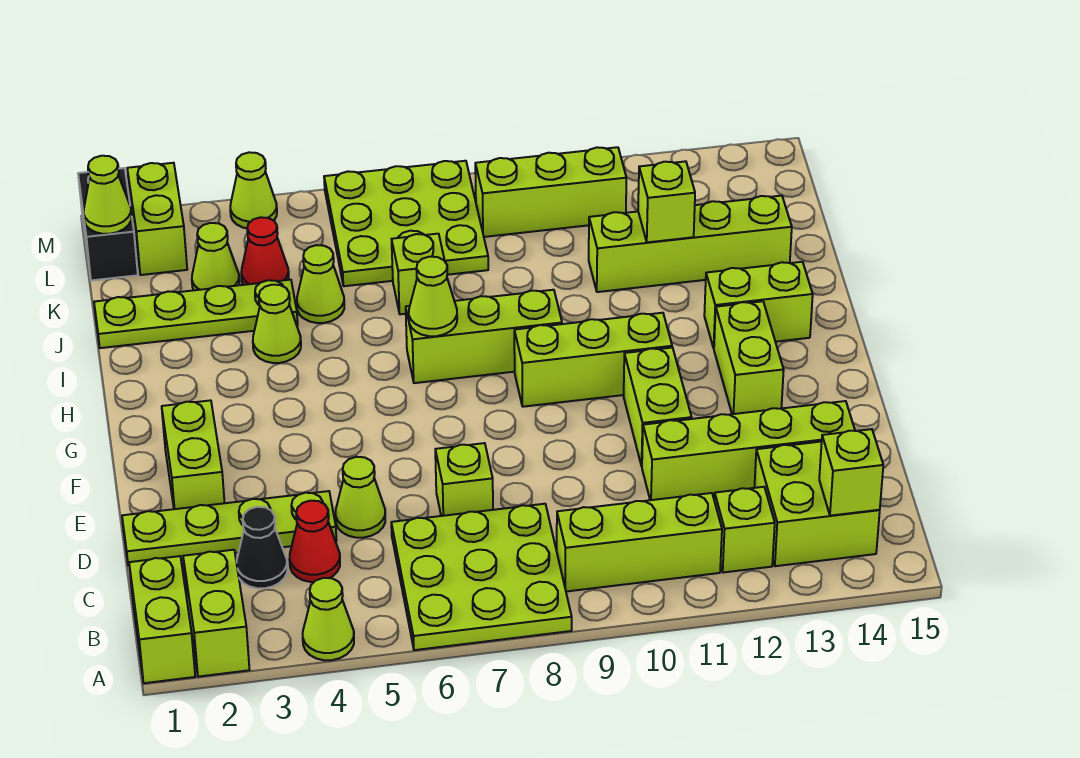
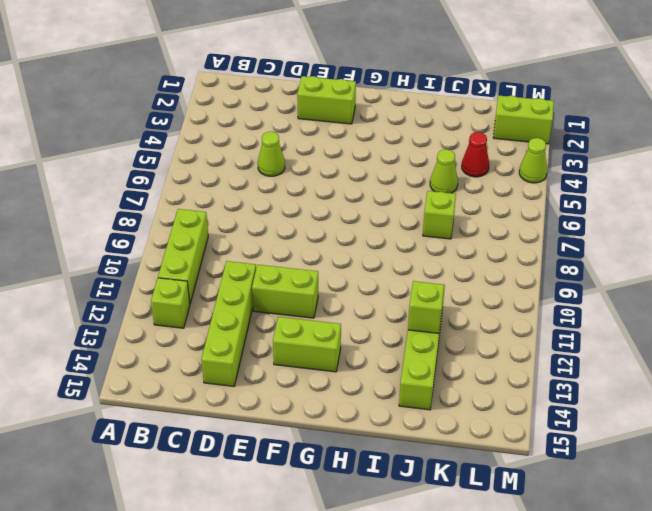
none -> lime 1x2 brick [129,556,195,683]
none -> lime 1x2 brick [183,550,249,677]
none -> lime 1x1 cone [303,578,354,660]
none -> lime 3x3 plate [391,504,572,650]

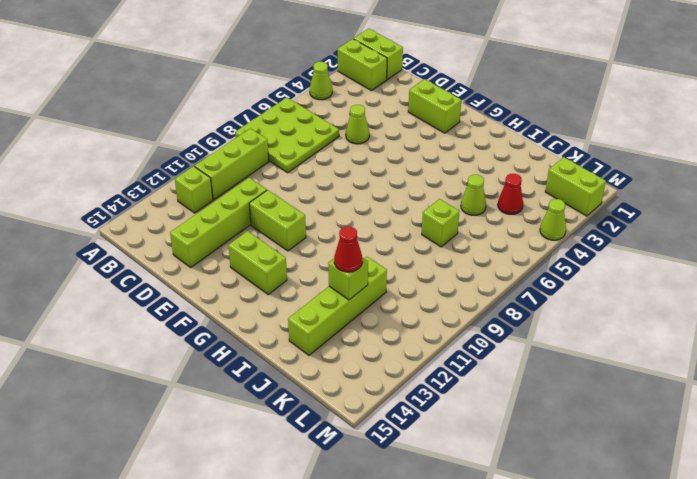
red 1x1 cone [334,227,362,272] -> red 1x1 cone moved to [289,501,340,582]
none -> lime 2x2 brick [754,442,880,566]
none -> black 1x1 cone [237,507,287,588]
none -> lime 1x4 plate [122,491,337,566]
none -> lime 1x1 brick [435,443,493,516]

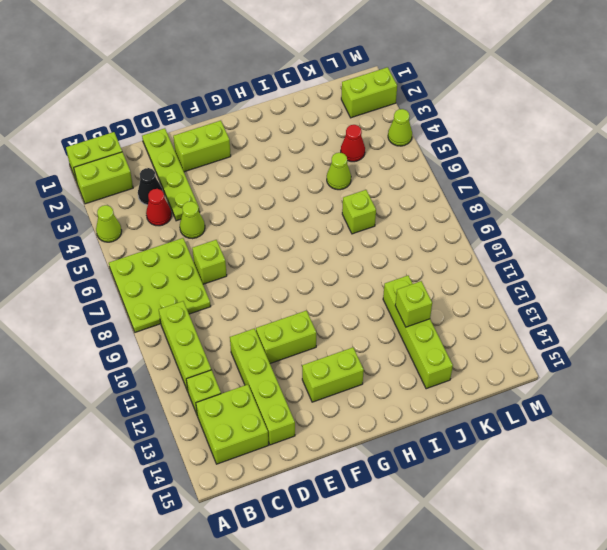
none -> lime 1x3 brick [514,313,672,407]
none -> lime 1x3 brick [406,290,562,383]
none -> lime 1x2 brick [704,262,813,348]
none -> lime 1x1 cone [253,285,301,363]

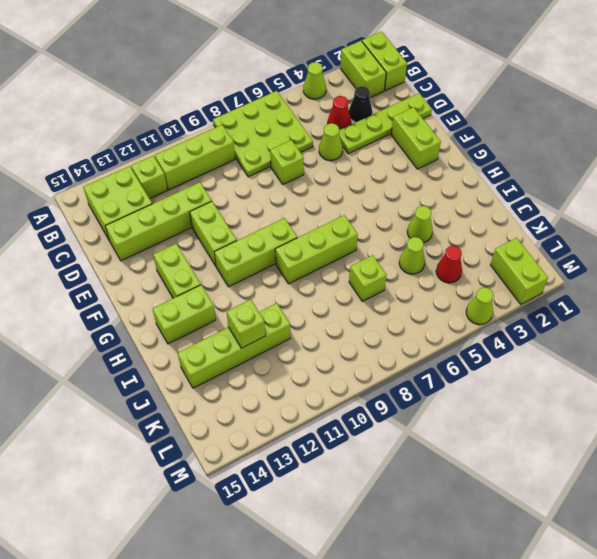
none -> lime 1x4 plate [94,280,298,348]
none -> lime 1x1 cone [192,223,239,290]
none -> lime 3x3 plate [324,161,488,286]
none -> black 1x2 brick [78,168,138,280]

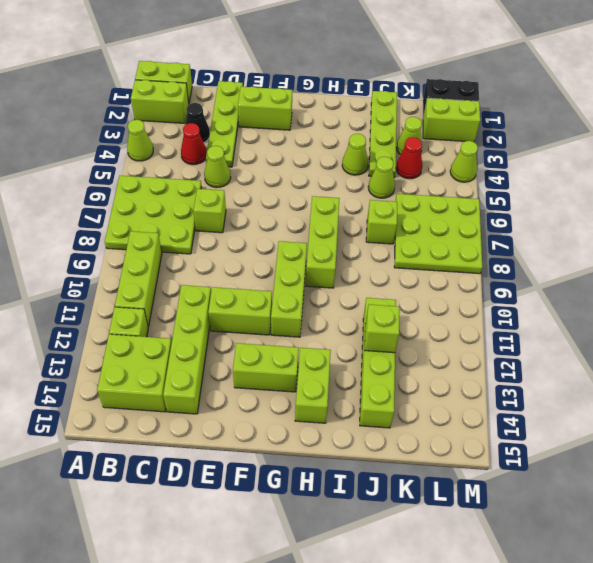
none -> lime 1x3 brick [475,147,626,237]
none -> lime 1x1 brick [819,429,883,516]
none -> lime 1x1 cone [409,257,457,336]
none -> lime 1x1 cone [84,156,132,234]

